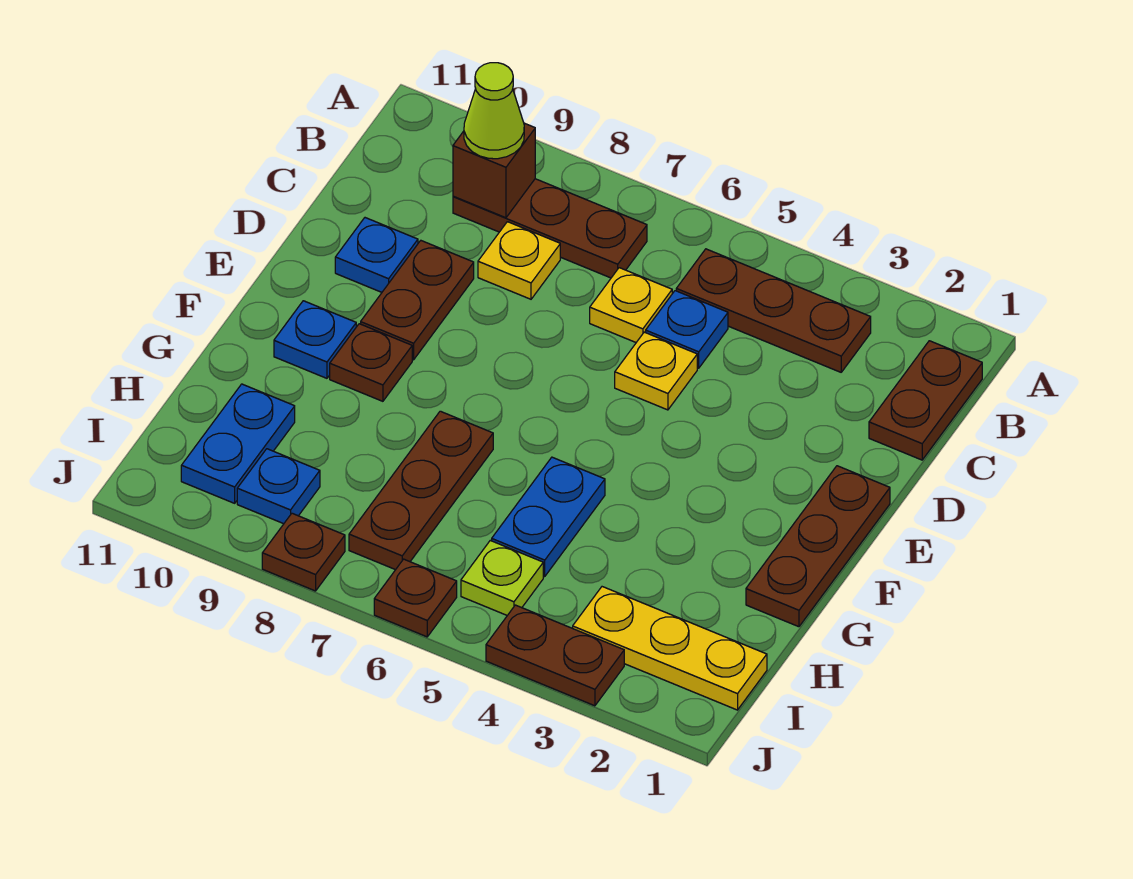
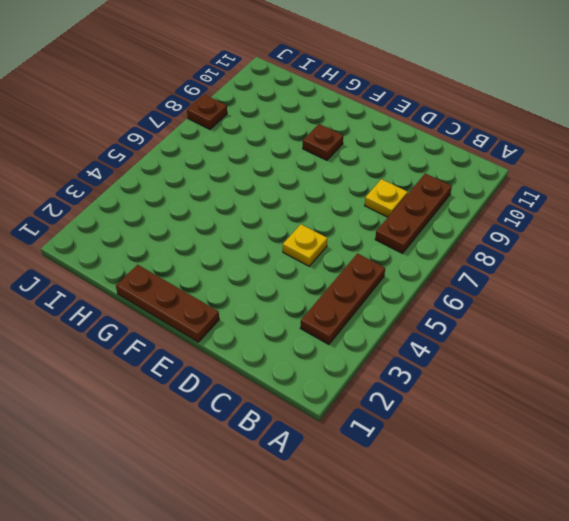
none -> brown 1x2 plate [869,341,982,460]
none -> blue 1x1 plate [646,291,728,368]
none -> yellow 1x1 plate [590,268,672,342]

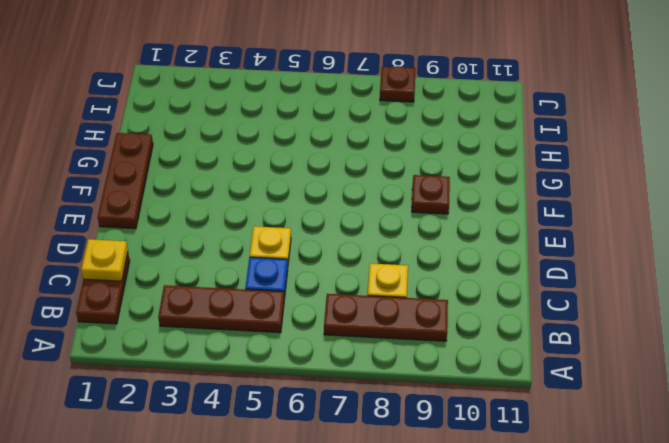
yellow 1x1 plate [81,239,128,281] -> yellow 1x1 plate moved to [590,268,672,342]
none -> brown 1x2 plate [361,241,474,360]
none -> blue 1x1 plate [335,218,418,292]
none -> blue 1x1 plate [274,301,356,378]

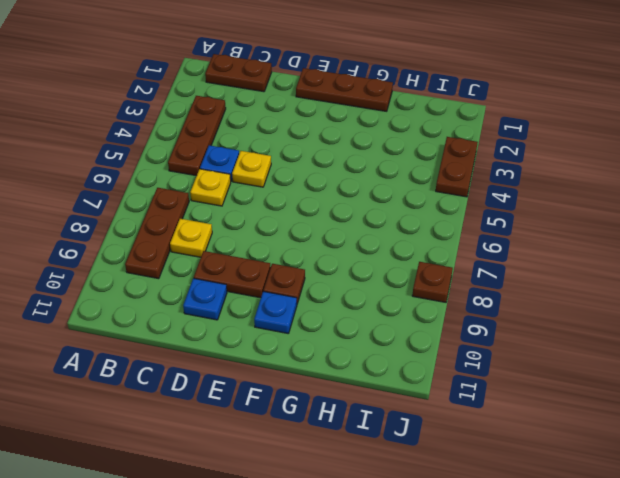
none -> blue 1x2 plate [492,457,605,576]
none -> brown 1x3 plate [349,411,493,570]
none -> blue 1x2 plate [181,384,295,503]

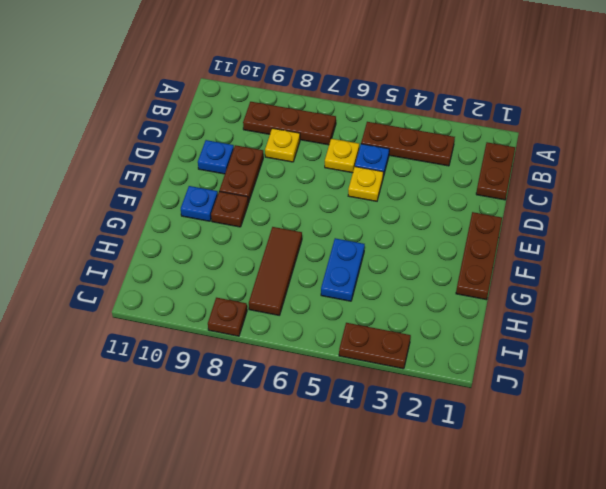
brown 1x3 tile [249,227,302,315] -> brown 1x3 plate [349,411,493,570]
none -> blue 1x2 plate [181,384,295,503]
none -> yellow 1x3 plate [573,587,767,710]
none -> lime 1x1 plate [461,541,543,615]

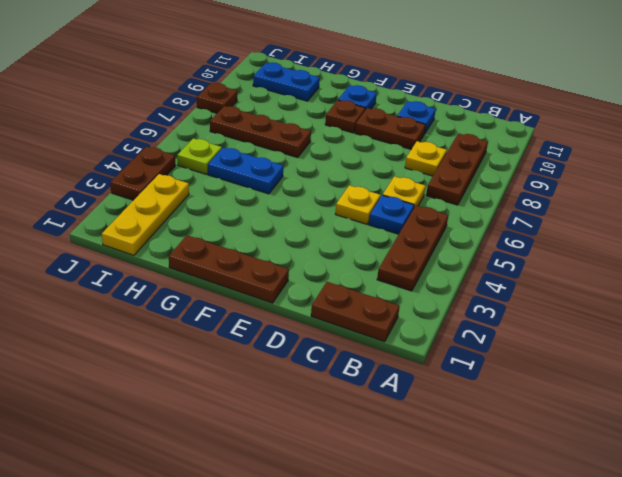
none -> blue 1x1 plate [237,449,320,524]
none -> brown 1x1 plate [374,559,457,637]
none -> brown 1x1 brick [453,123,535,218]

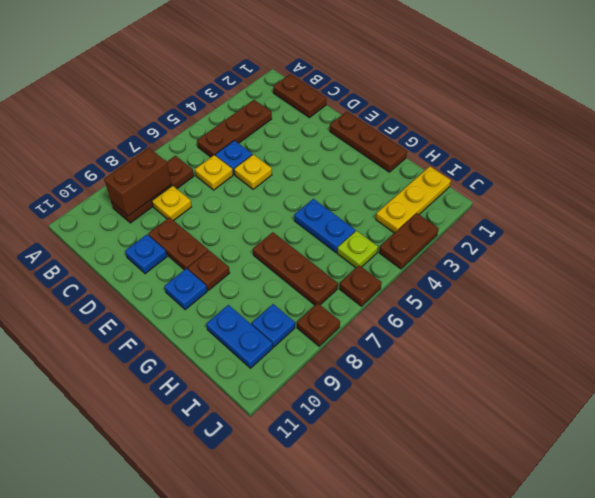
brown 1x2 brick [104,148,172,216] -> brown 1x1 brick [453,123,535,218]
none -> lime 1x1 cone [464,63,524,159]

